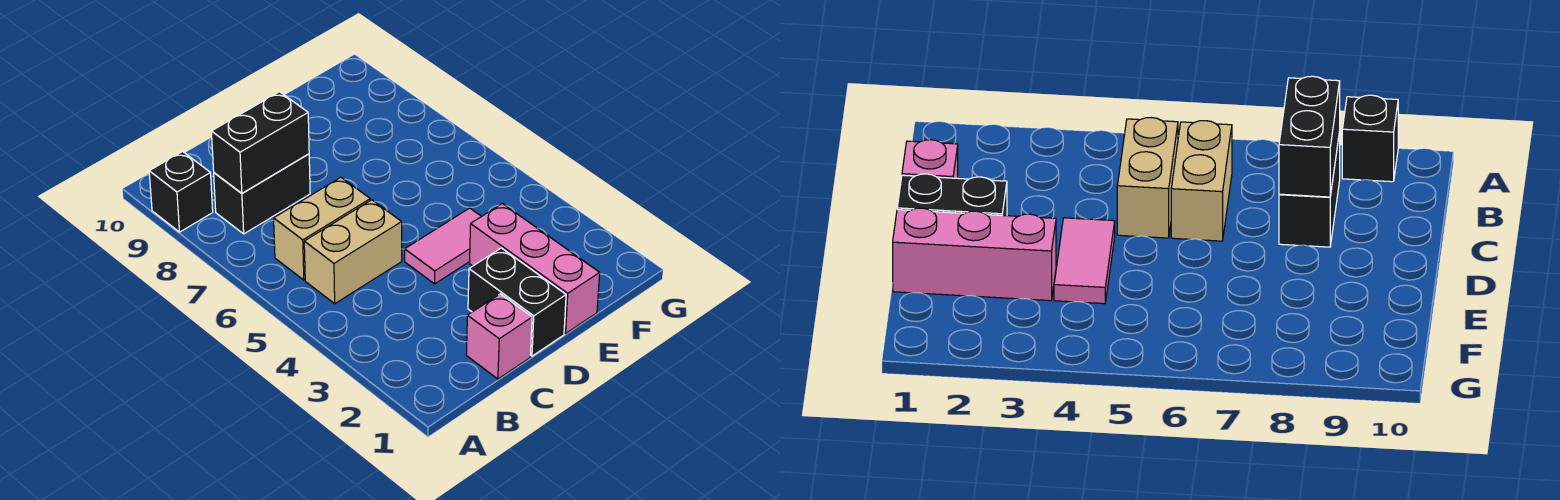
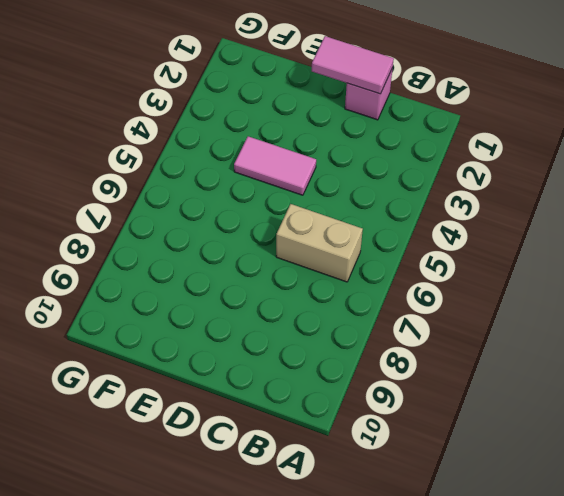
pink 1x2 tile [312,36,394,94] -> none
none -> black 1x1 brick [149,152,213,232]
none -> tan 1x2 brick [304,200,402,304]

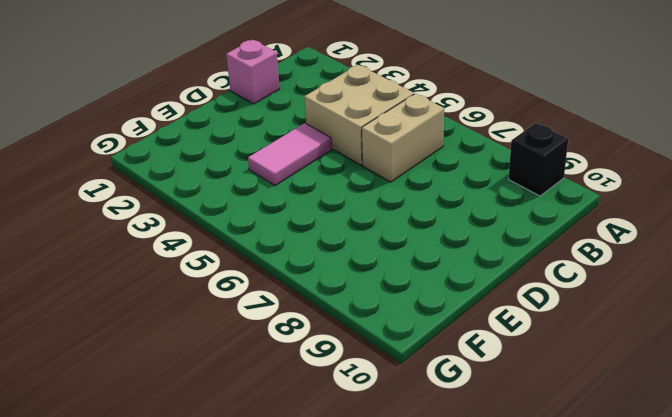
tan 2x2 brick [304,65,414,165] -> tan 1x2 brick [304,200,402,304]
none -> black 1x2 brick [214,154,310,234]
none -> black 1x2 brick [468,248,566,356]

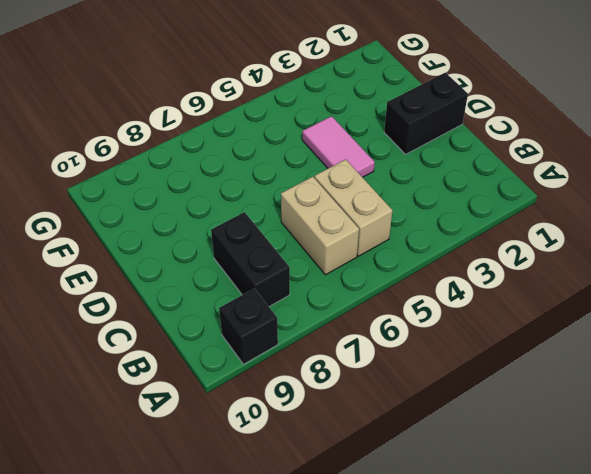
none -> pink 1x1 brick [466,294,532,379]
none -> pink 1x3 brick [470,204,600,334]

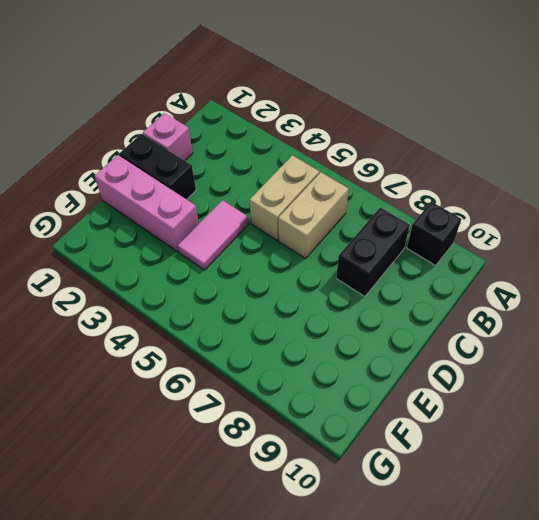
none -> black 1x2 brick [211,92,309,193]

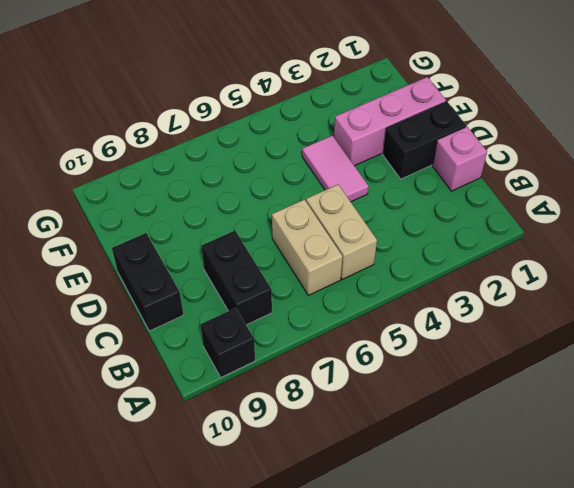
black 1x2 brick [112,233,183,331] -> black 1x2 brick moved to [211,92,309,193]

